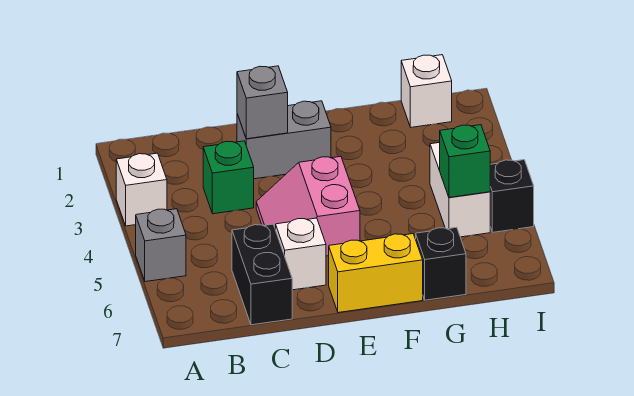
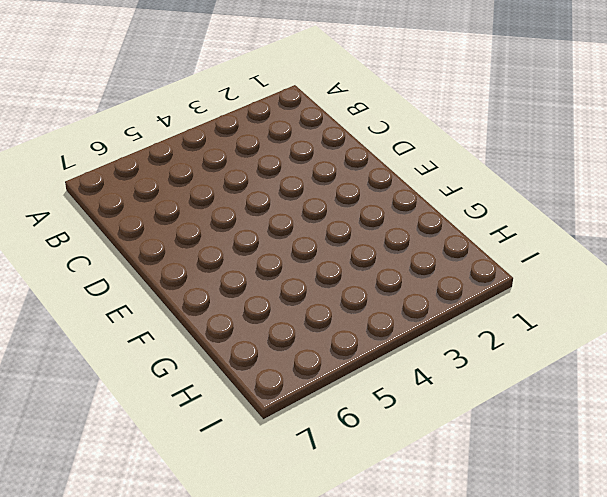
none -> white 1x1 brick [116,153,167,226]
none -> grey 1x1 brick [136,209,186,282]
none -> green 1x1 brick [203,141,254,214]

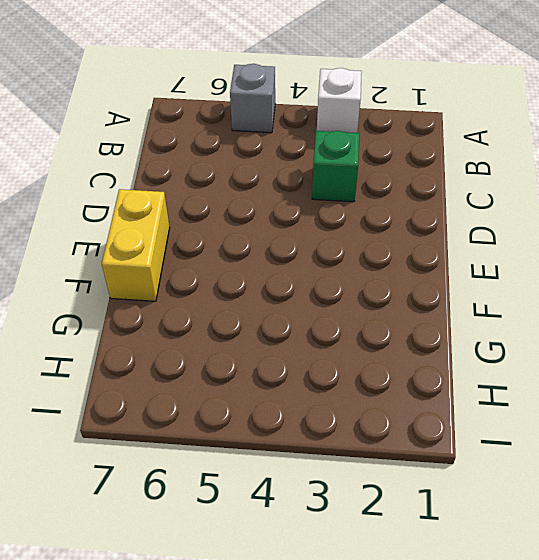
none -> black 1x2 brick [232,224,292,325]
none -> grey 1x2 brick [237,101,331,179]
none -> pink 2x2 slope [256,156,360,256]

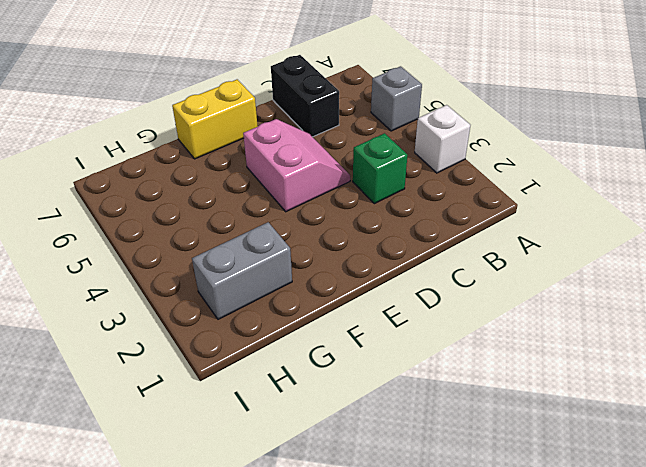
grey 1x2 brick [192,222,292,319] -> grey 1x2 brick moved to [237,101,331,179]
none -> white 1x1 brick [276,218,326,290]
none -> black 1x1 brick [416,227,466,300]
none -> white 1x1 brick [401,55,452,127]

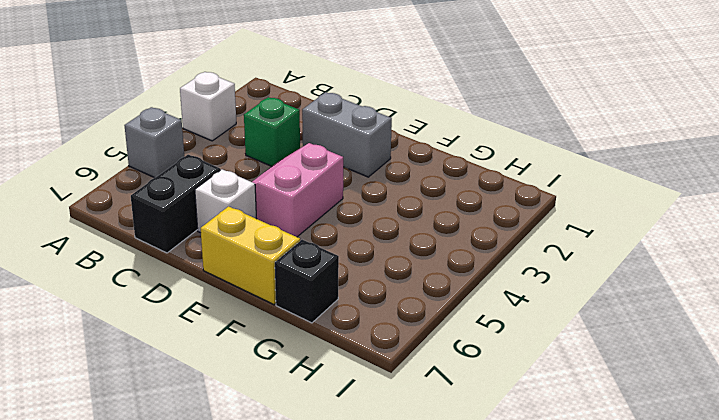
none -> white 1x1 brick [401,55,452,127]
none -> white 1x2 brick [430,142,490,237]
none -> black 1x1 brick [490,160,534,232]

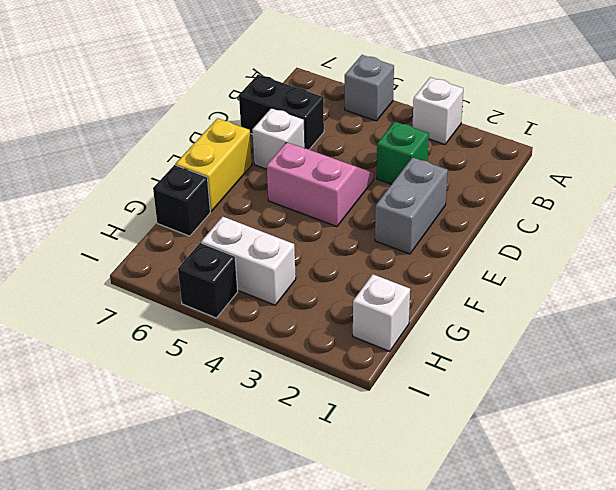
none -> grey 1x1 brick [237,66,288,139]
none -> green 1x1 brick [440,125,490,198]

